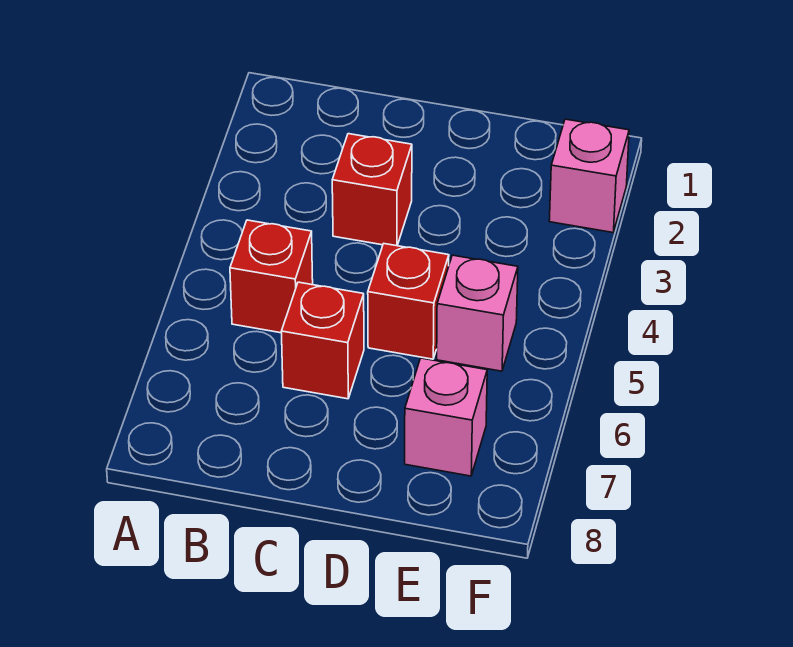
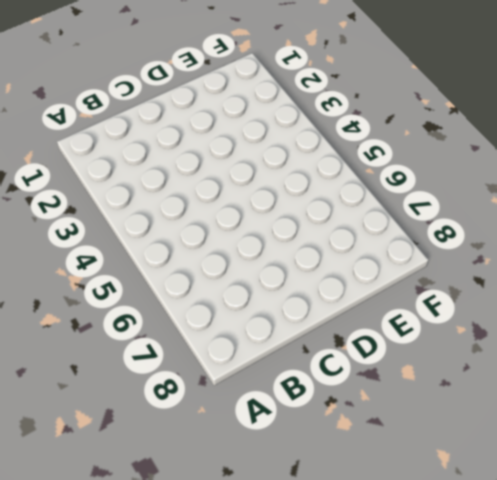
none -> red 1x1 brick [230,220,313,333]
none -> red 1x1 brick [332,134,412,246]

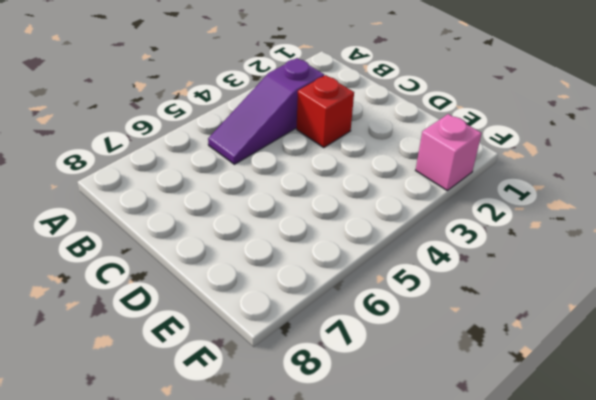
purple 1x3 slope [208,58,324,164] -> red 1x1 brick [230,220,313,333]
none -> red 1x1 brick [281,282,364,399]
none -> red 1x1 brick [368,244,449,359]

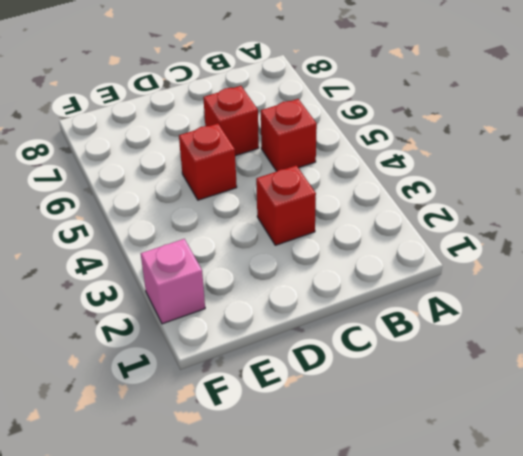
none -> pink 1x1 brick [437,255,518,371]
none -> pink 1x1 brick [405,358,487,476]

